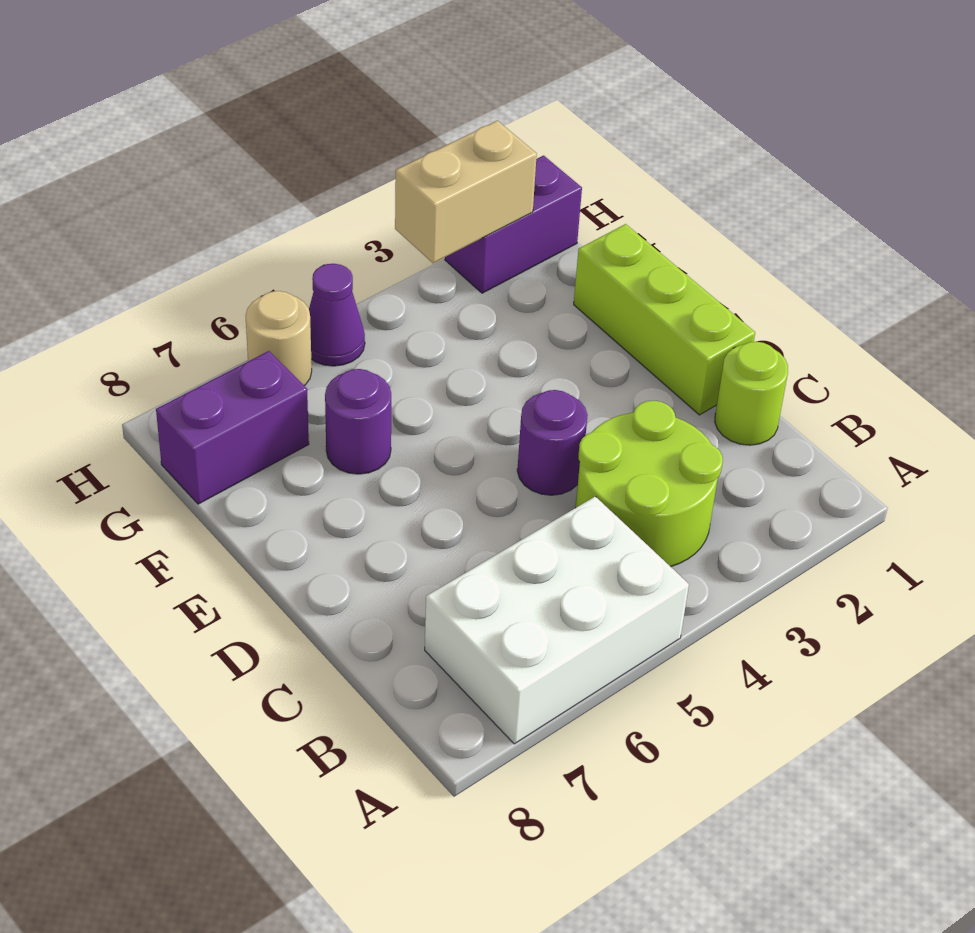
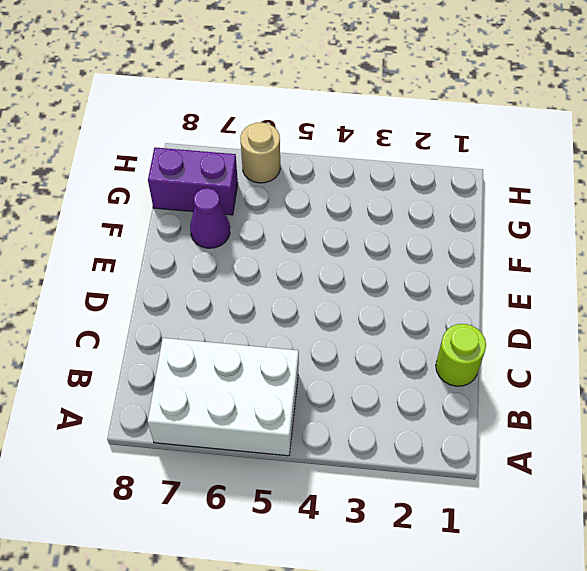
purple 1x1 cone [190,188,230,248] -> purple 1x1 cone moved to [309,264,365,366]
none -> lime 2x2 round brick [576,401,723,567]
none -> lime 1x3 brick [574,224,755,415]

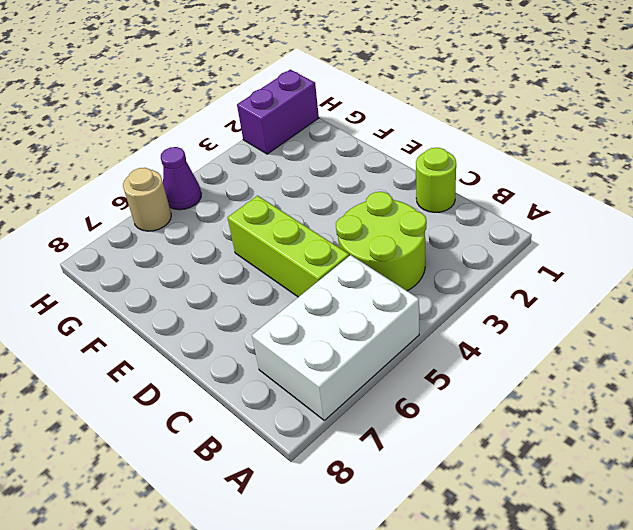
lime 1x3 brick [228,196,349,297] -> lime 1x3 brick moved to [574,224,755,415]
none -> purple 1x1 round brick [517,390,588,495]
none -> purple 1x1 round brick [325,369,391,474]

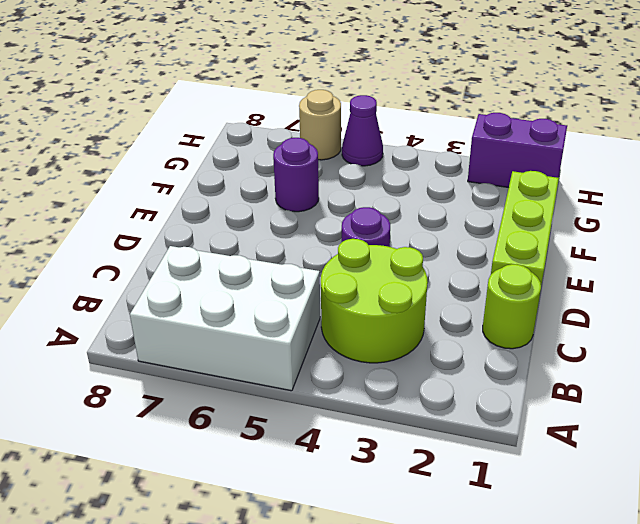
none -> purple 1x2 brick [156,351,309,504]
none -> tan 1x2 brick [395,121,537,263]

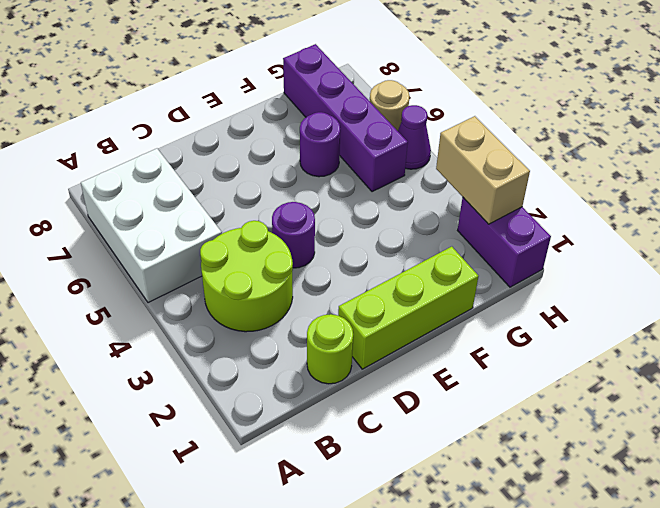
purple 1x4 brick [283,44,408,192] -> purple 1x2 brick [156,351,309,504]

